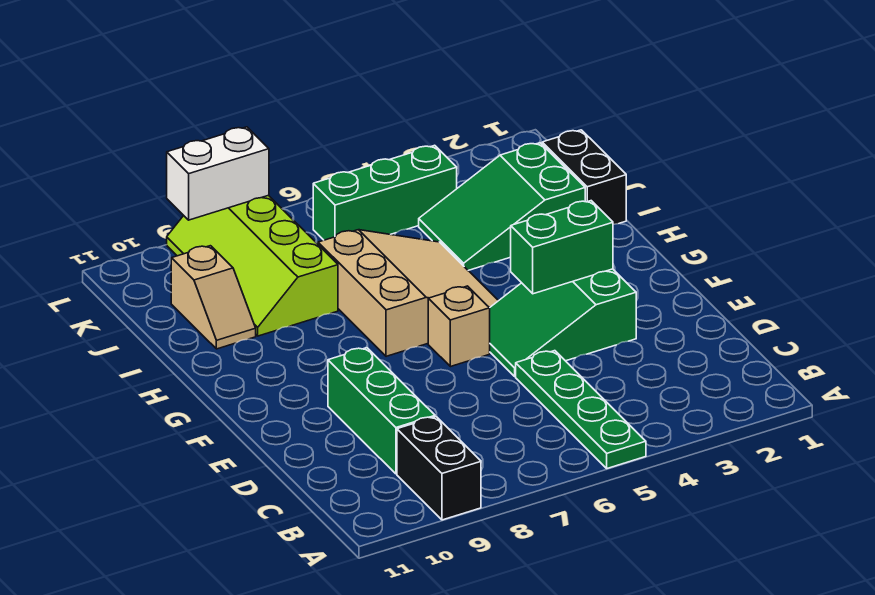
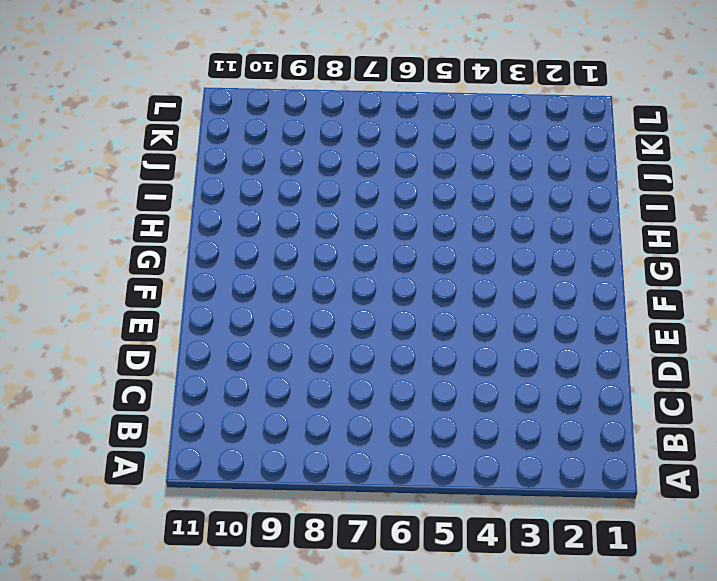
none -> green 1x4 plate [516,351,646,468]
none -> black 1x2 brick [397,417,481,520]
none -> green 1x3 brick [328,348,435,474]

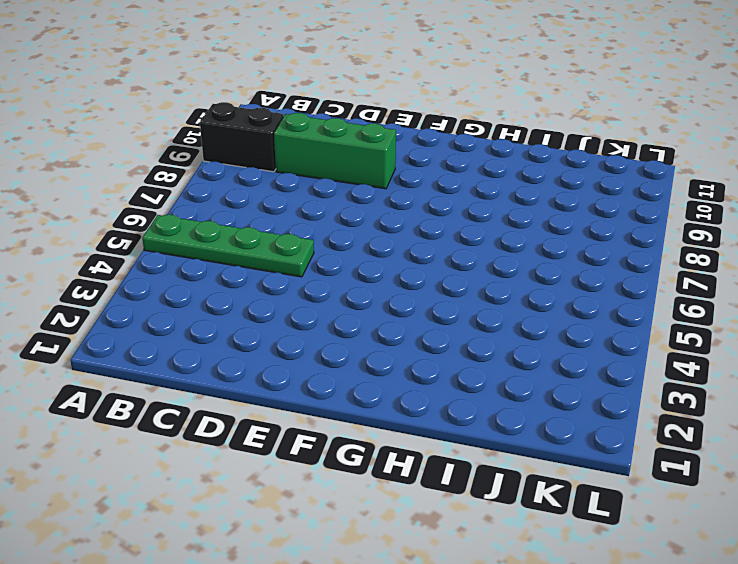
none -> green 2x3 slope [490,269,636,376]
none -> tan 1x1 brick [428,286,490,367]
none -> tan 3x3 slope [318,230,498,356]

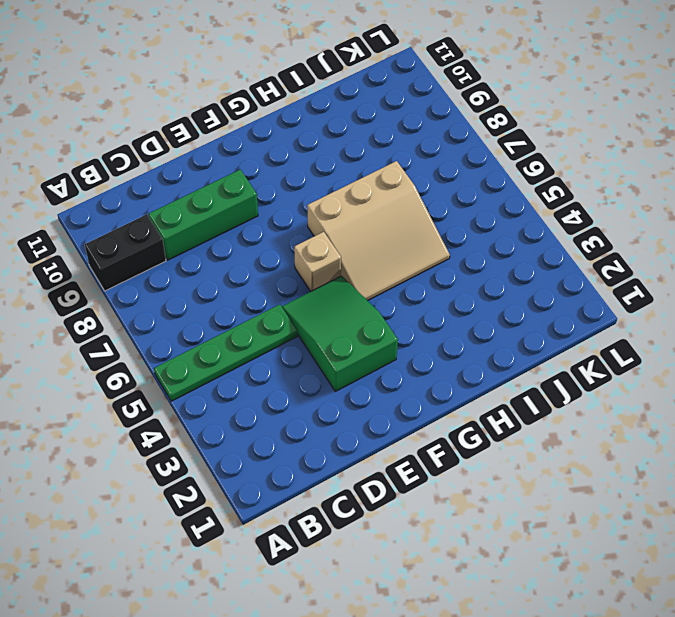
none -> black 1x2 brick [542,130,626,224]
none -> green 2x3 slope [419,143,585,270]
none -> lime 2x4 slope [167,195,338,336]

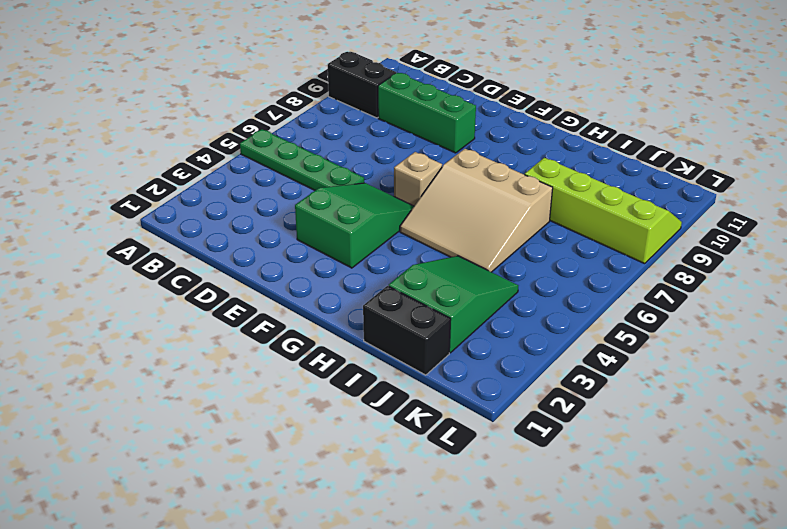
none -> tan 1x2 slope [171,246,256,349]
none -> green 1x3 brick [313,145,457,240]
none -> green 1x2 brick [511,201,613,294]

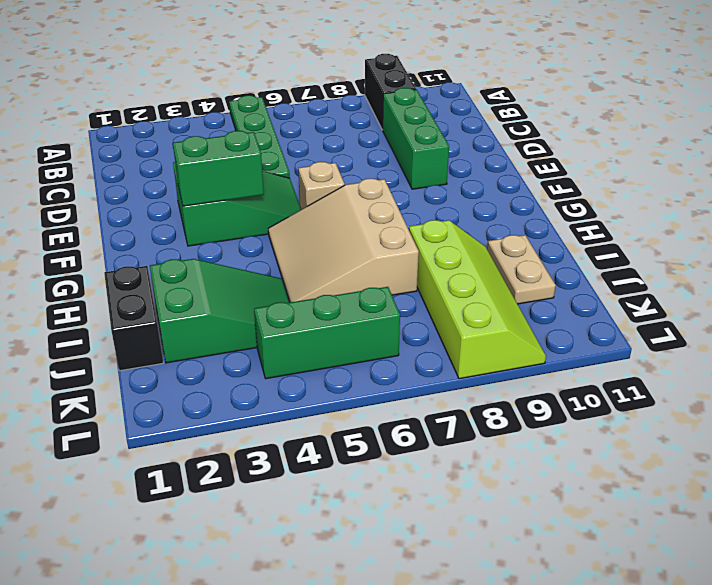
tan 1x2 plate [487,235,556,304] -> tan 1x2 slope [171,246,256,349]
none -> white 1x2 brick [167,127,269,220]

